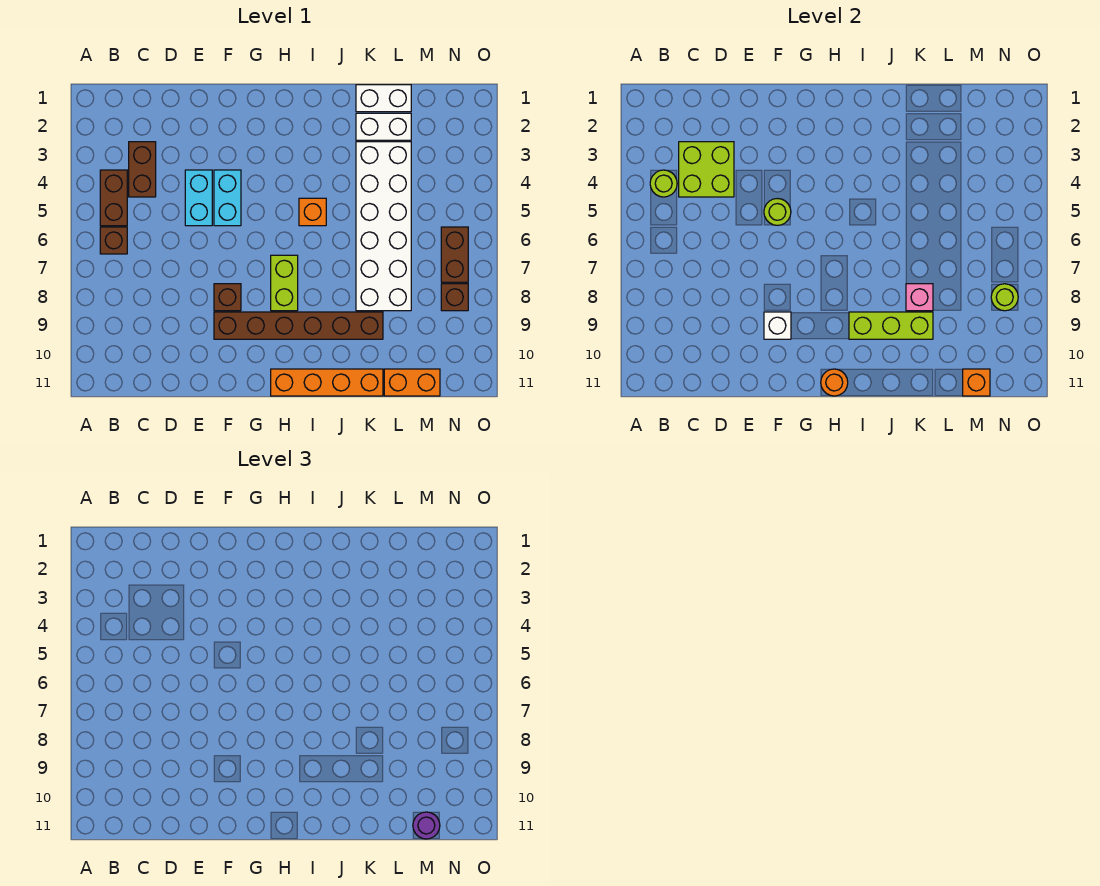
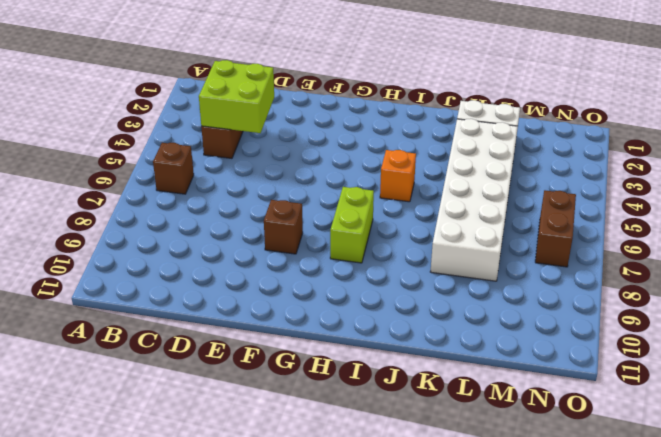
none -> brown 1x2 brick [100,170,127,226]
none -> cyan 1x2 brick [185,170,212,226]
none -> cyan 1x2 brick [214,170,241,226]

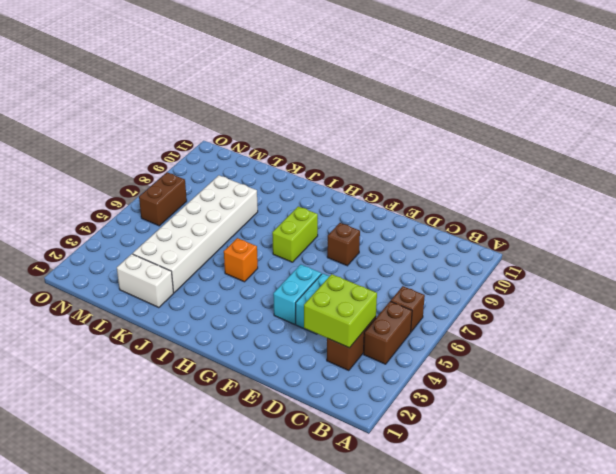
none -> brown 1x6 brick [214,312,383,339]
none -> orange 1x4 brick [271,369,383,396]
none -> white 1x2 brick [356,85,411,112]

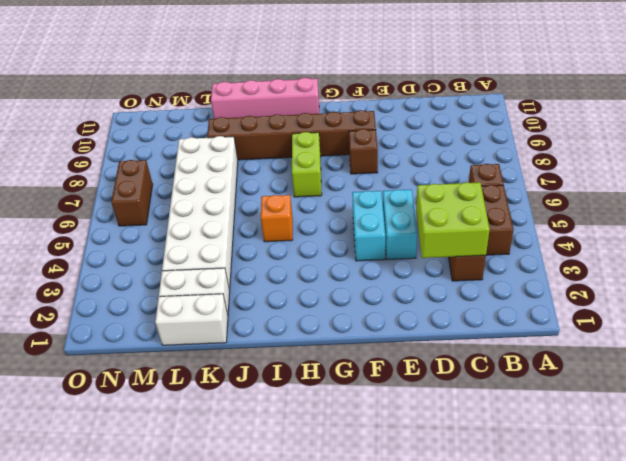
pink 1x4 brick [211,78,319,119] -> orange 1x4 brick [271,369,383,396]
none -> orange 1x2 brick [384,369,440,396]
none -> brown 1x1 brick [441,284,468,311]
none -> lime 1x1 round brick [650,170,677,197]

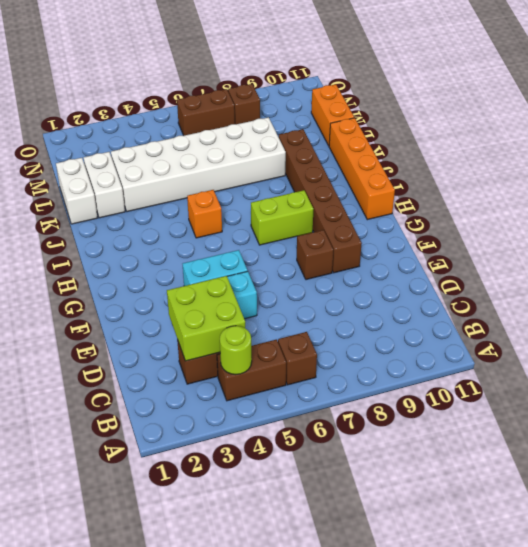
none -> lime 1x1 round brick [764,199,791,225]
none -> white 1x1 brick [764,312,791,339]
none -> orange 1x1 round brick [821,369,848,396]

